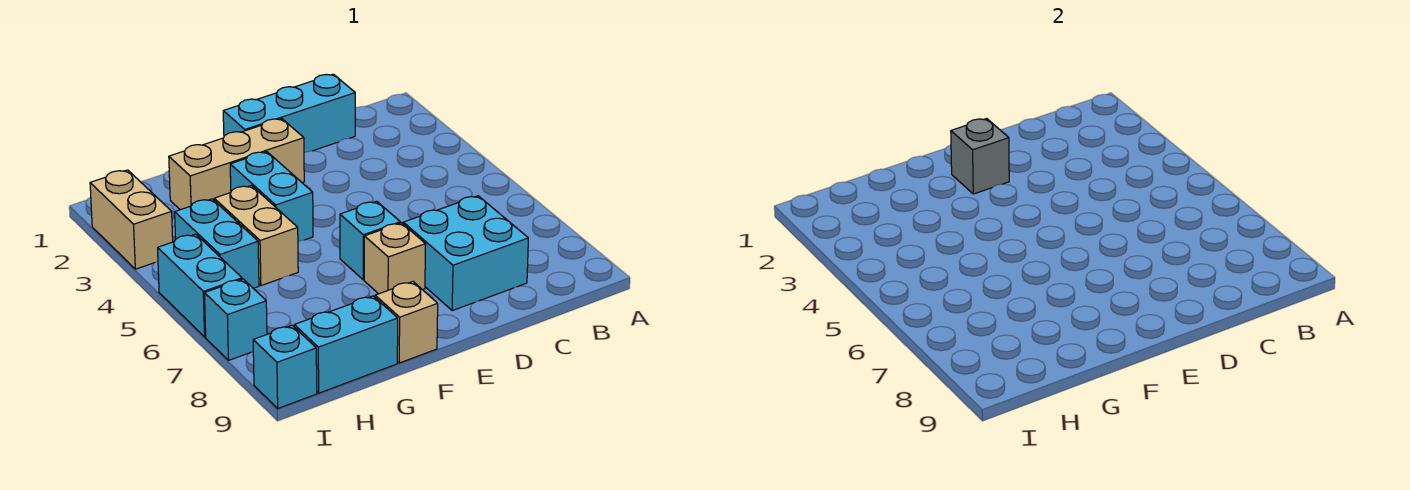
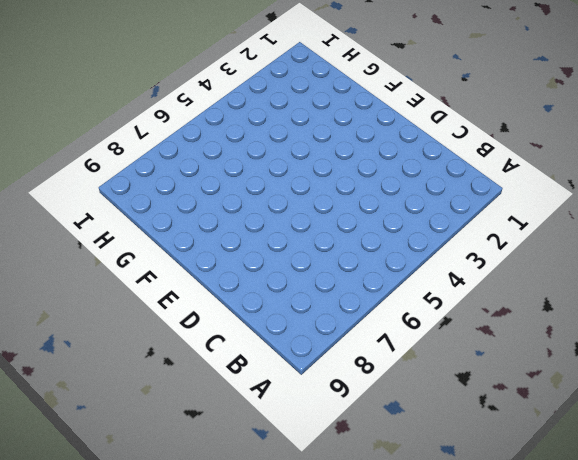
none -> cyan 1x3 brick [223,74,355,153]
none -> cyan 2x2 brick [403,196,528,311]
none -> tan 1x3 brick [169,119,304,210]

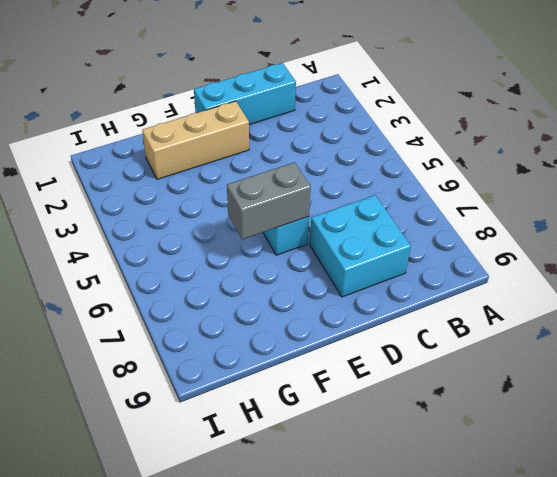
grey 1x2 brick [227,162,311,239] -> none
none -> tan 1x1 brick [364,223,426,294]
none -> cyan 1x2 brick [230,152,313,242]
none -> tan 1x1 brick [375,282,438,363]

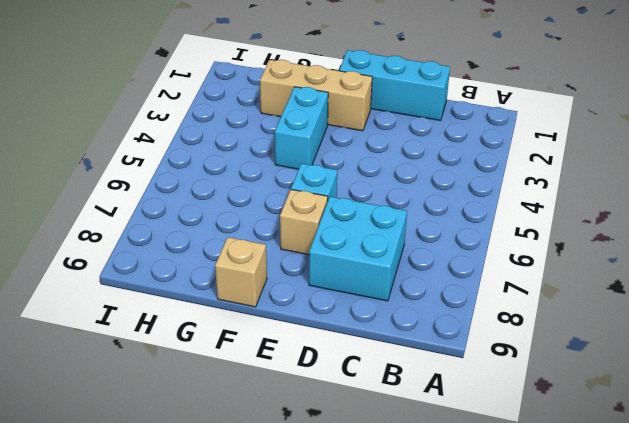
none -> tan 1x2 brick [214,186,298,286]
none -> cyan 1x2 brick [294,296,398,393]
none -> cyan 1x2 brick [175,199,259,288]

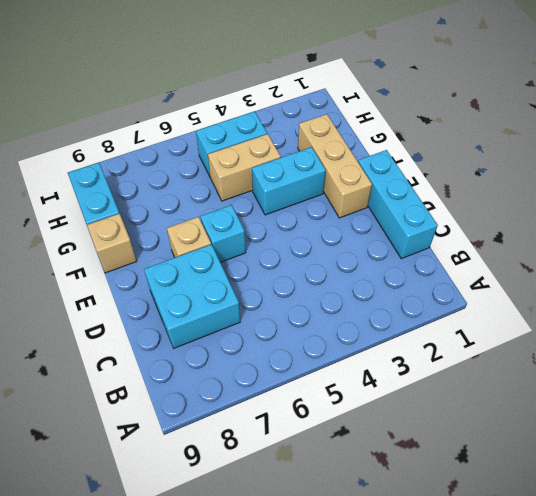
none -> tan 1x2 brick [90,170,173,269]
none -> cyan 1x2 brick [158,234,242,337]
none -> cyan 1x1 brick [205,279,267,360]

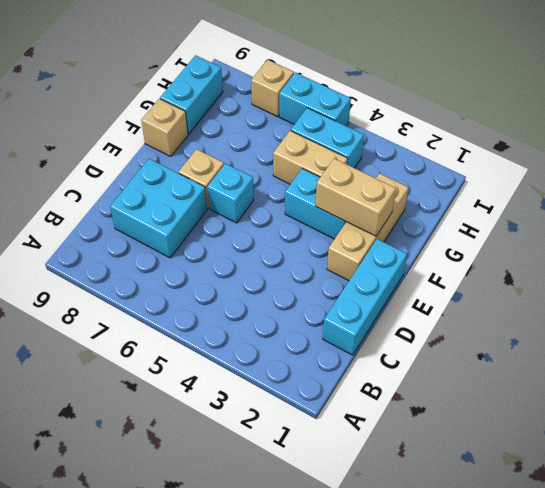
tan 1x2 brick [316,159,396,236] -> tan 1x2 brick moved to [90,170,173,269]
tan 1x1 brick [251,60,294,117] -> cyan 1x1 brick [205,279,267,360]
none -> cyan 1x1 brick [253,325,317,408]
none -> grey 1x1 brick [951,119,1009,194]

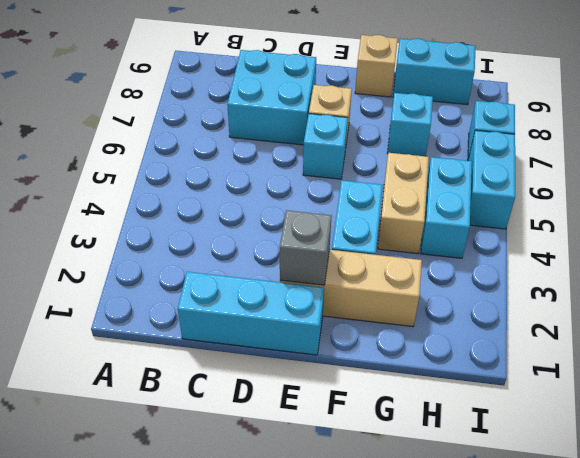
cyan 1x1 brick [387,93,433,156] -> cyan 1x1 brick moved to [253,325,317,408]
none -> tan 1x2 brick [90,170,173,269]

